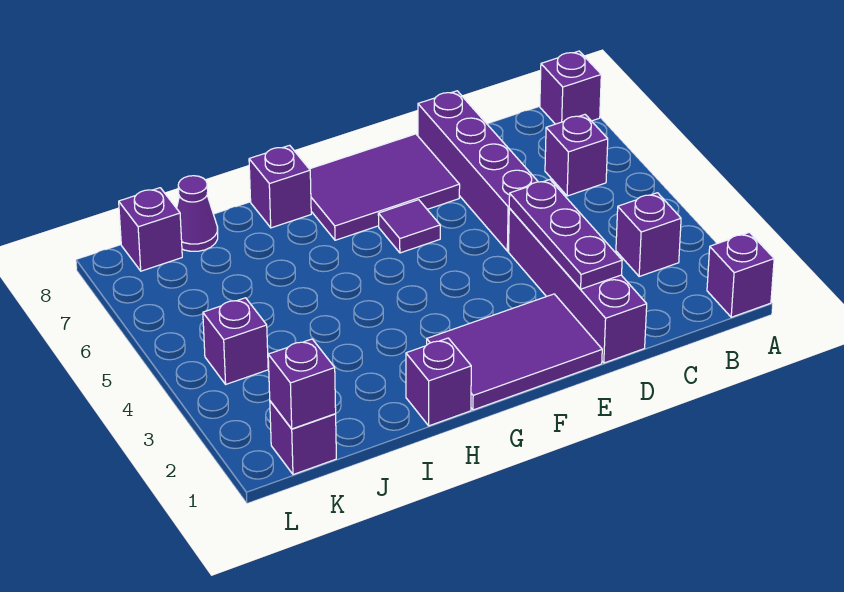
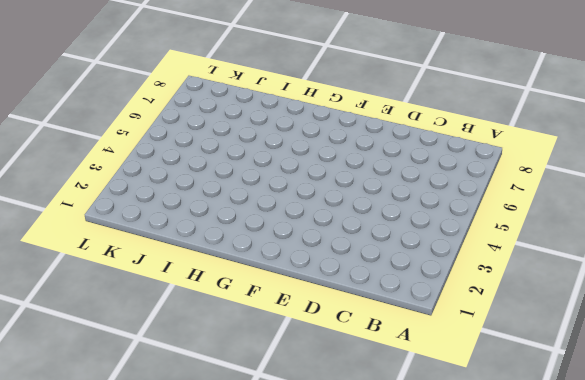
none -> purple 1x1 brick [707,232,774,317]
none -> purple 1x1 brick [540,51,601,124]
none -> purple 1x1 brick [616,193,681,277]

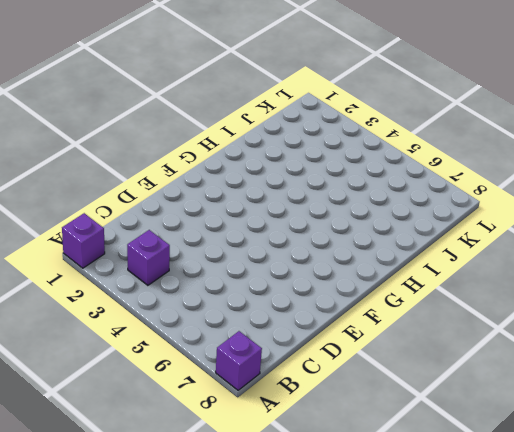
none -> purple 1x1 brick [545,115,608,196]
none -> purple 1x4 brick [508,208,647,363]
none -> purple 1x4 brick [418,91,538,251]

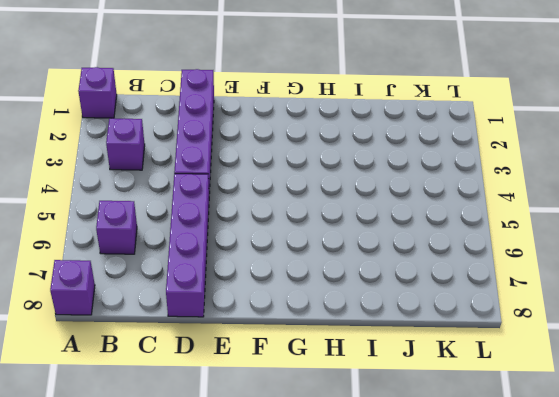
none -> purple 2x3 tile [427,294,602,410]
none -> purple 2x3 tile [310,134,460,240]
none -> purple 1x1 tile [378,200,440,253]

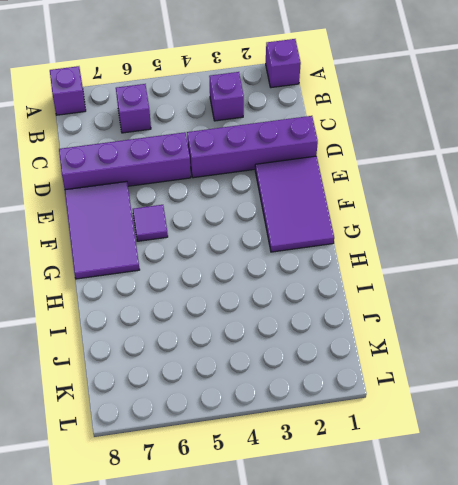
none -> purple 1x1 brick [406,338,471,426]
none -> purple 1x1 brick [249,145,311,228]
none -> purple 1x1 cone [177,176,218,251]

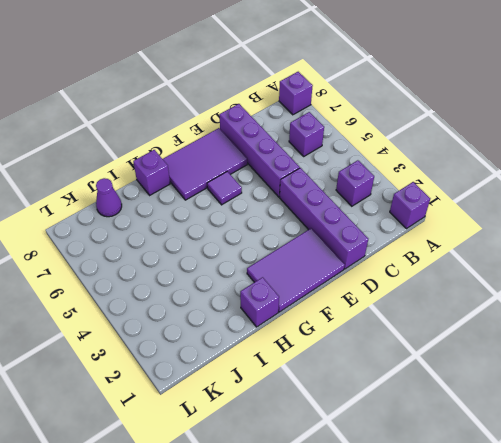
none -> purple 1x1 brick [270,401,336,475]
none -> purple 1x1 brick [203,298,268,384]
none -> purple 1x1 brick [119,188,182,271]

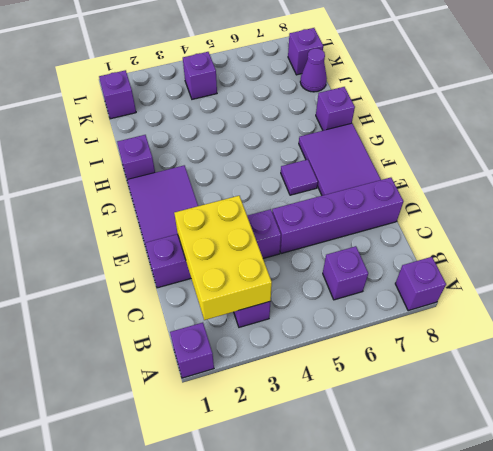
yellow 2x3 brick [174,196,272,320] -> purple 1x3 plate [509,180,622,289]
none -> purple 1x1 brick [268,339,336,429]

